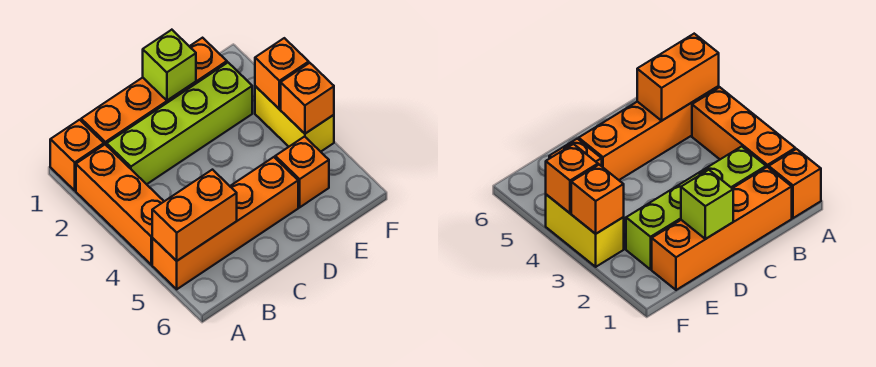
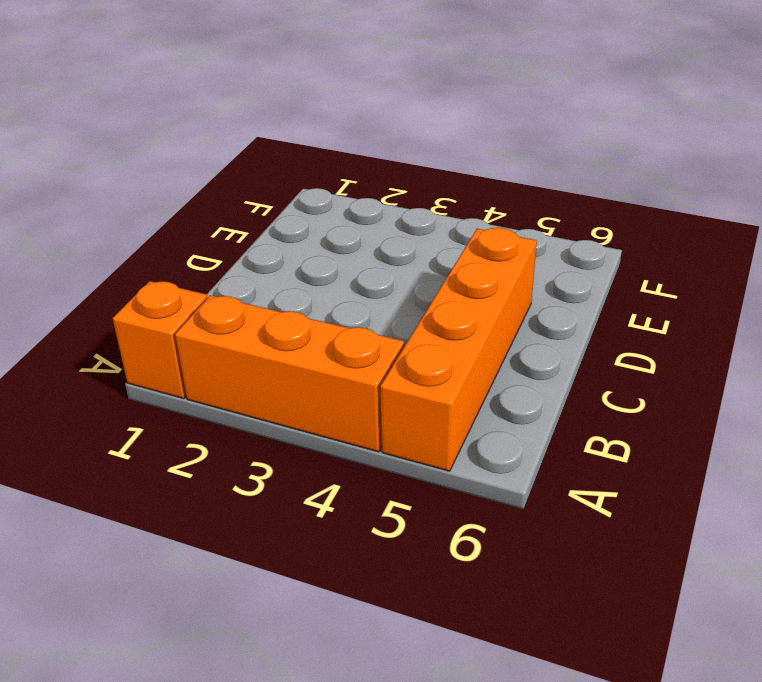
none -> orange 1x4 brick [81,38,227,146]
none -> lime 1x4 brick [107,63,252,184]

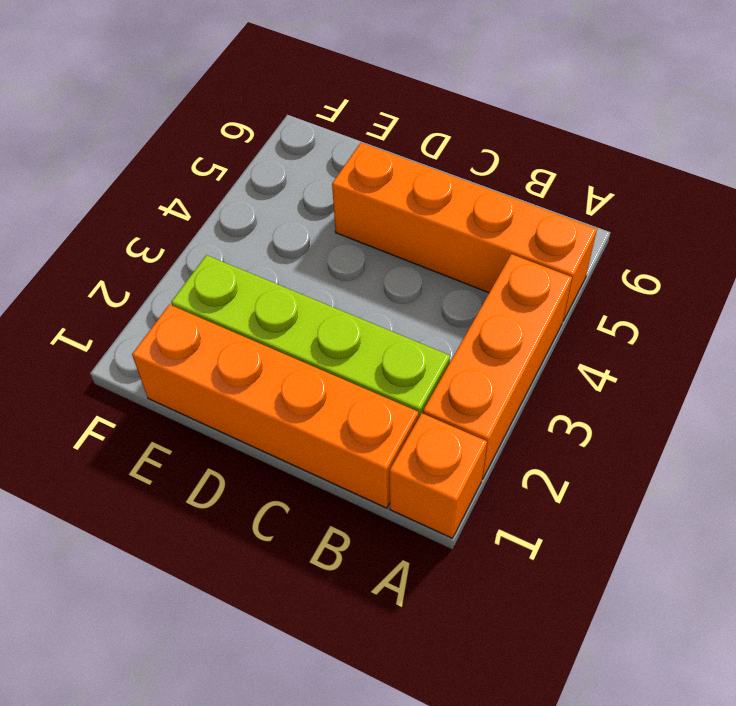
none -> orange 1x1 brick [275,137,329,207]
none -> yellow 1x2 brick [255,86,334,152]

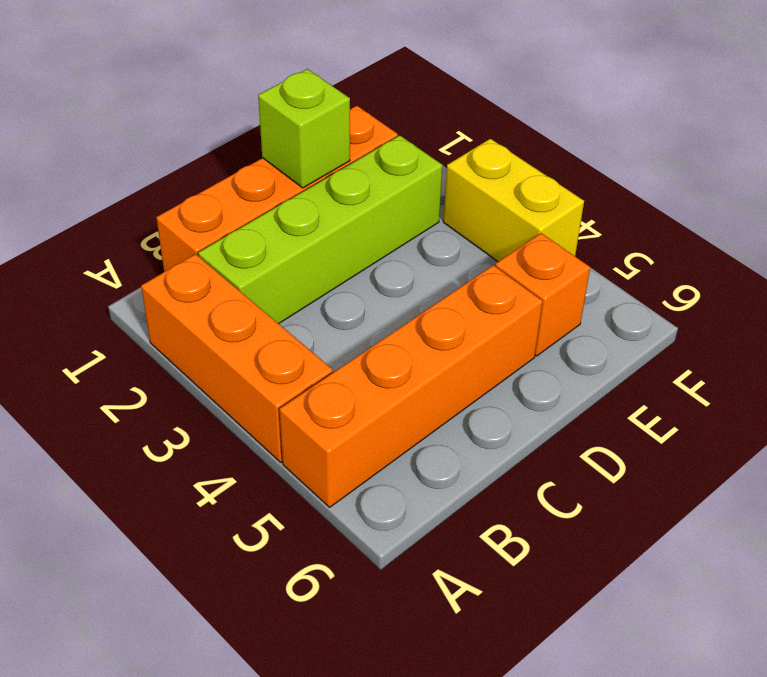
none -> orange 1x1 brick [50,120,104,190]
none -> orange 1x2 brick [152,170,237,261]

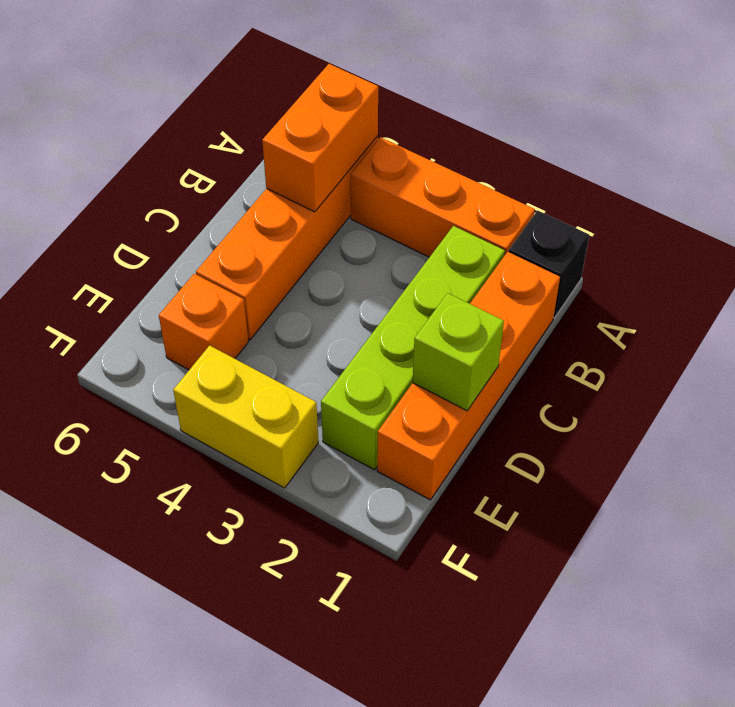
black 1x1 brick [509,210,589,318] -> orange 1x1 brick [50,120,104,190]
none -> orange 1x1 brick [255,38,309,109]
none -> orange 1x1 brick [281,63,334,134]

